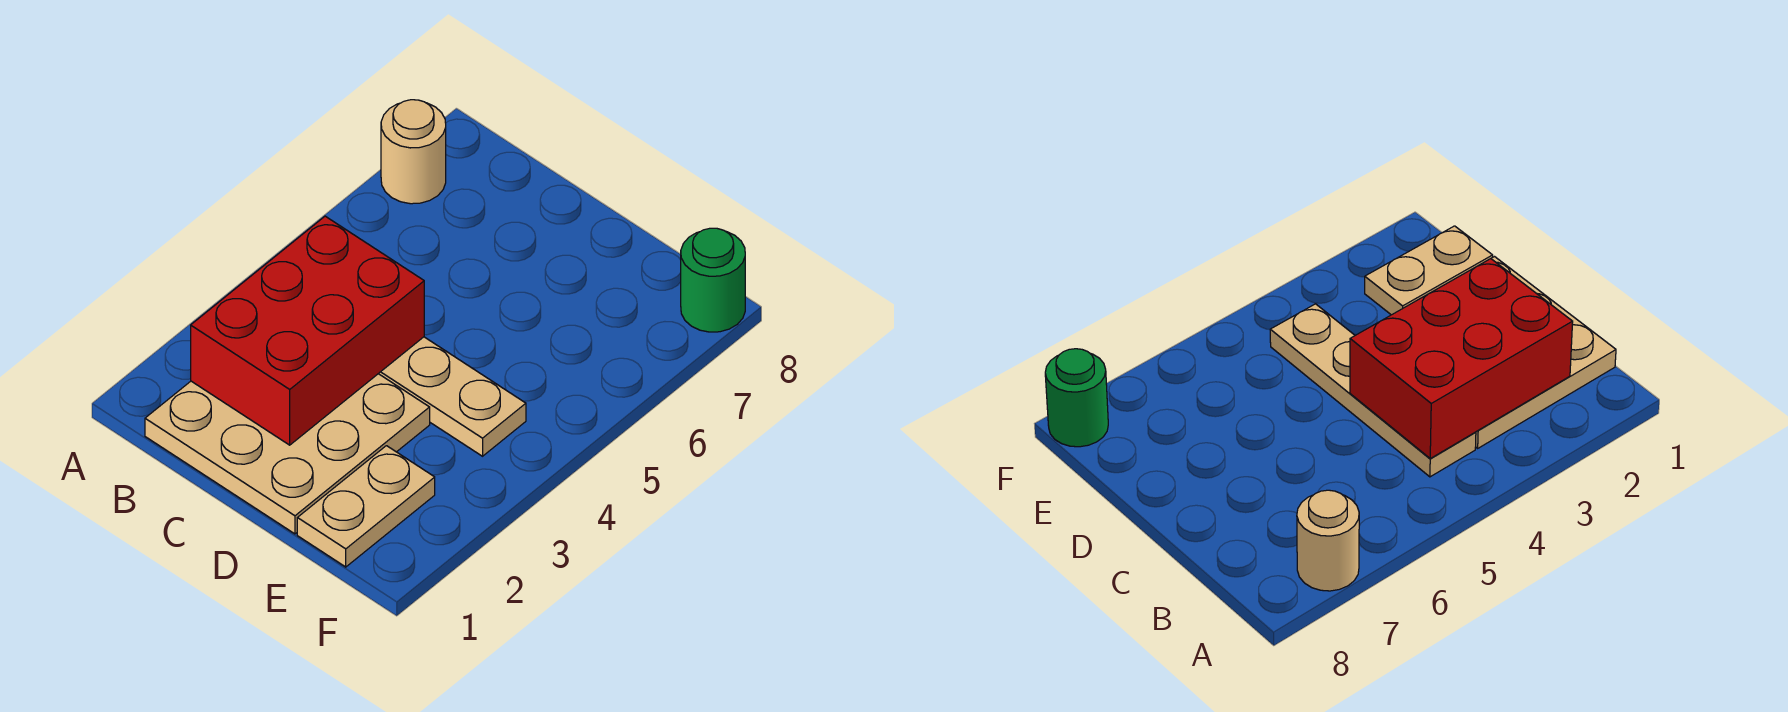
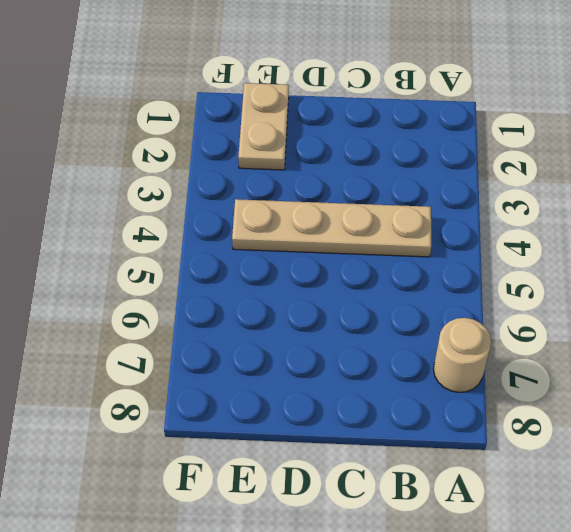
none -> tan 3x3 plate [145,374,430,534]
none -> green 1x1 round brick [681,228,745,332]

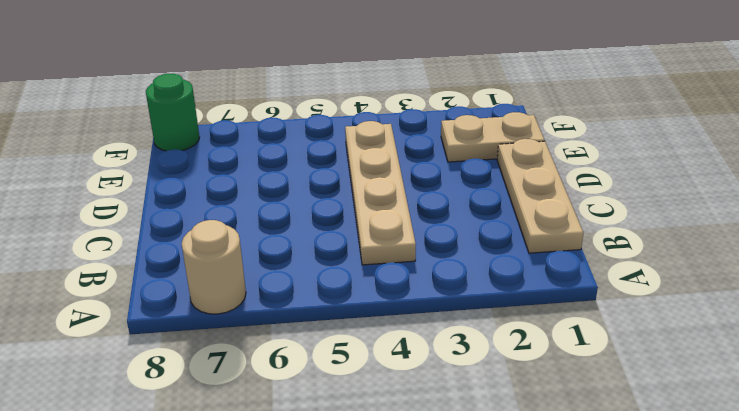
tan 1x3 plate [497,139,583,253] -> tan 3x3 plate [145,374,430,534]
none -> red 2x3 brick [191,216,424,445]

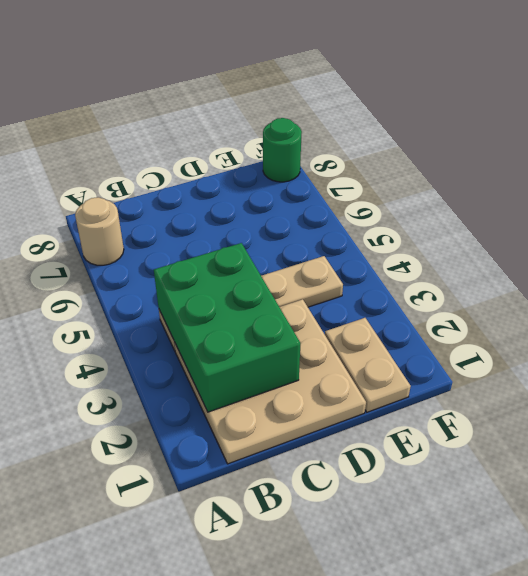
green 2x3 brick [154,243,300,412] -> red 2x3 brick [191,216,424,445]

